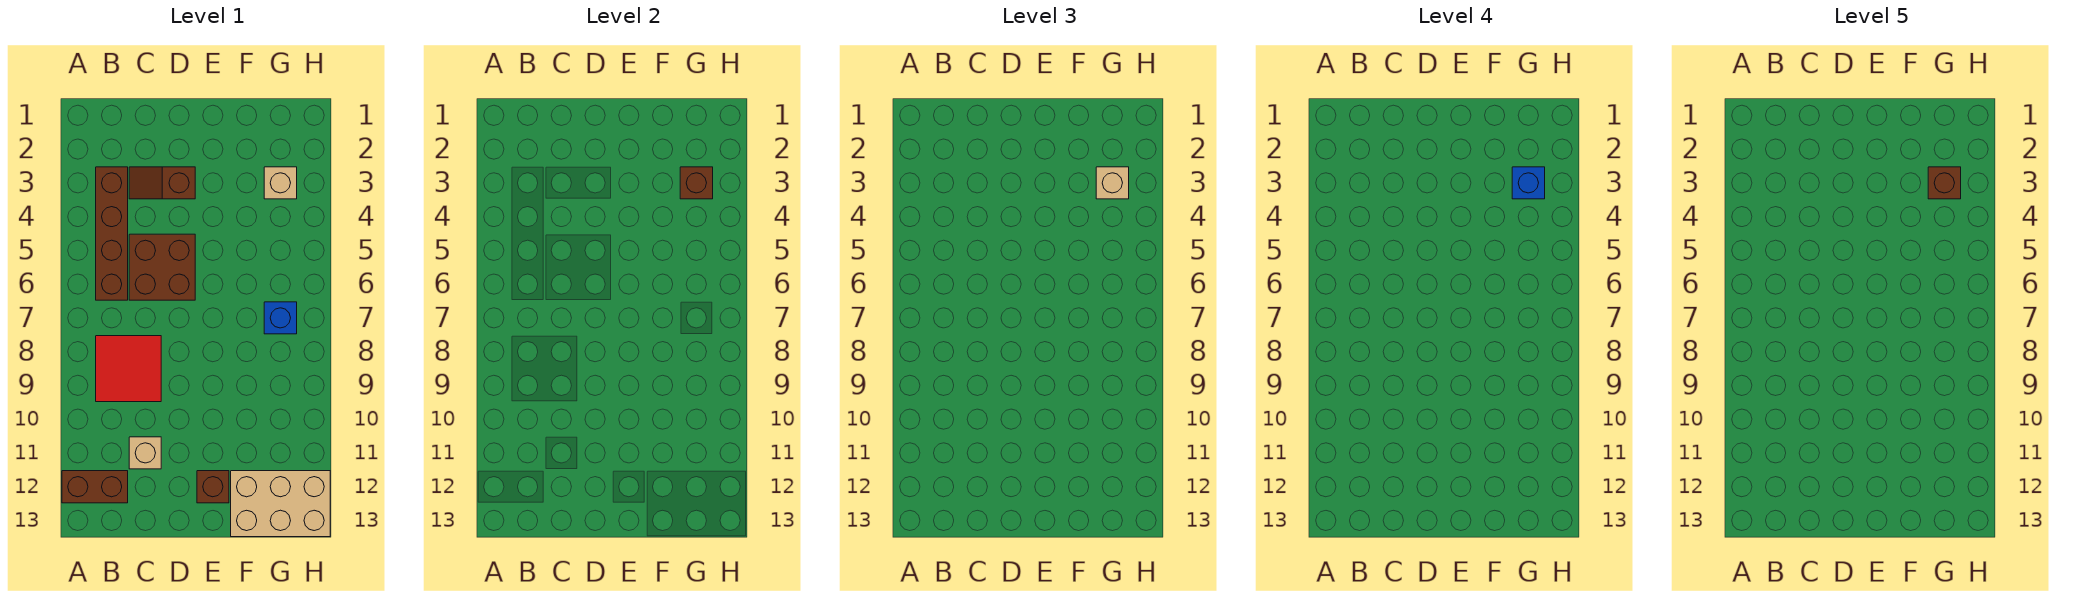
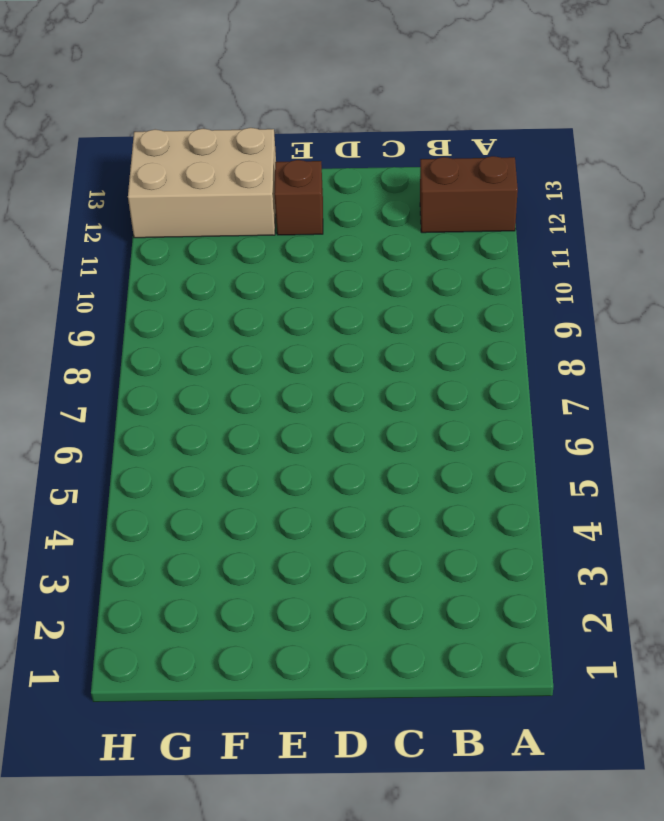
none -> brown 1x4 brick [96,167,128,300]
none -> red 2x2 tile [96,336,161,402]
none -> brown 1x2 slope [129,167,195,199]

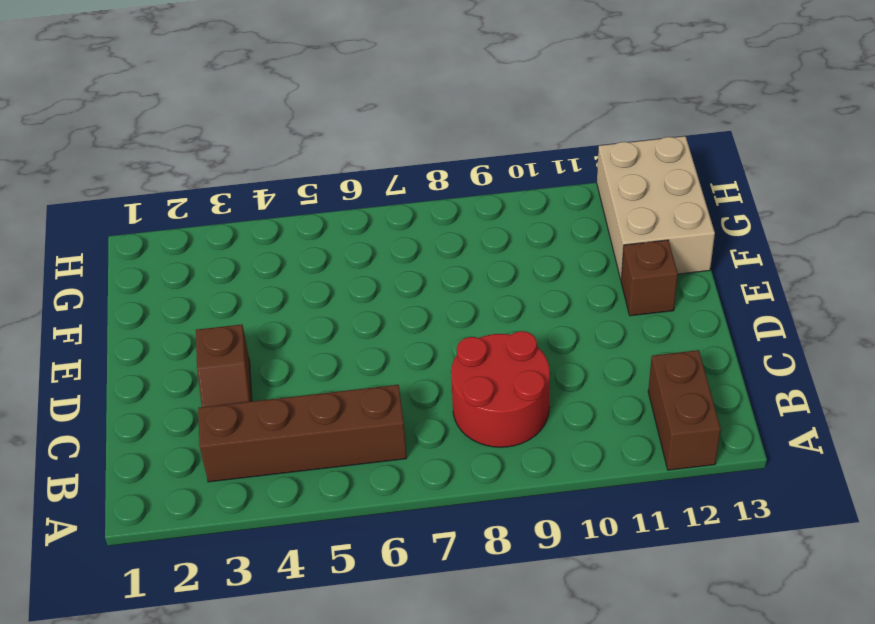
red 2x2 round brick [451,331,550,447] -> red 2x2 tile [96,336,161,402]
none -> brown 2x2 brick [129,234,195,300]
none -> tan 1x1 brick [129,437,161,469]
none -> tan 1x1 brick [264,167,297,199]

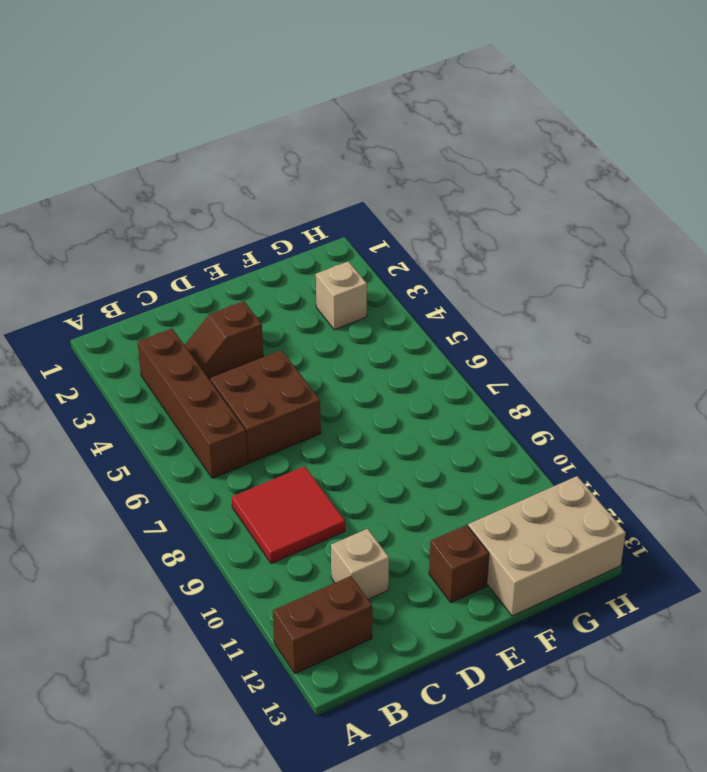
none -> blue 1x1 brick [264,302,297,334]
none -> brown 1x1 brick [680,167,713,199]
none -> tan 1x1 brick [1096,167,1129,199]

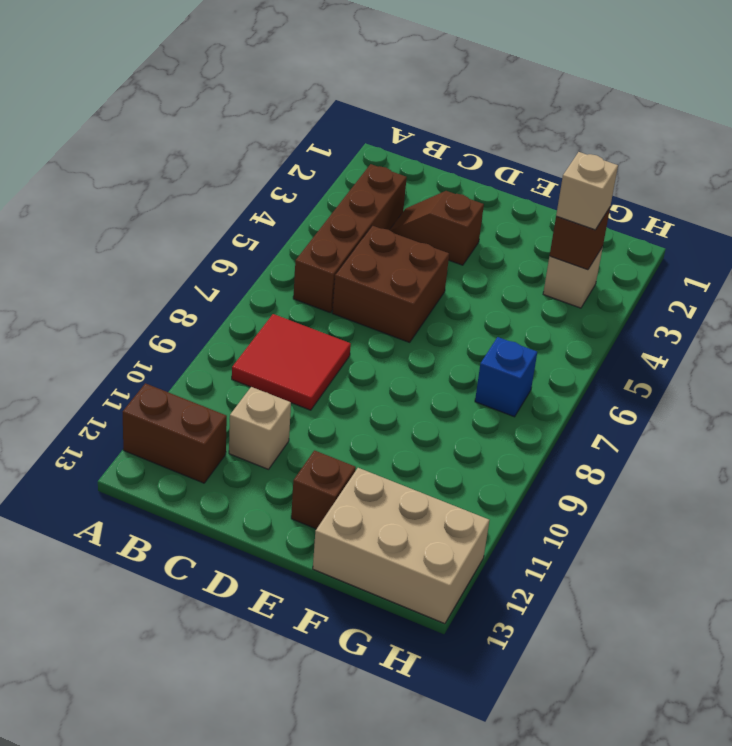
none -> blue 1x1 brick [1512,167,1545,199]
none -> brown 1x1 brick [1928,167,1961,199]

